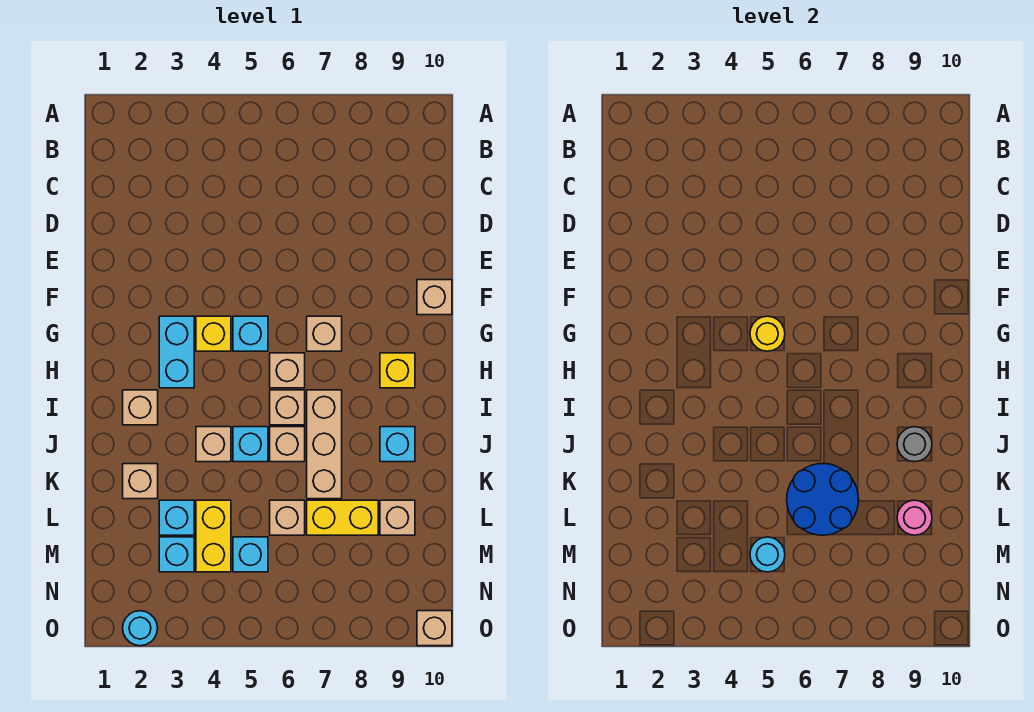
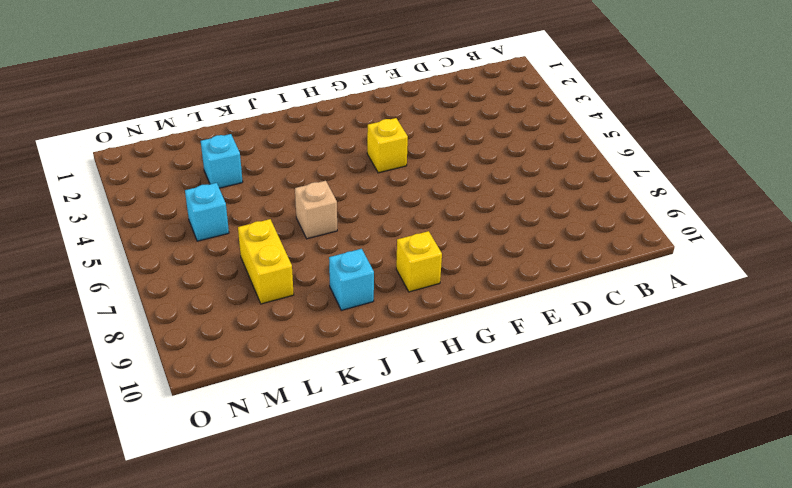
none -> tan 1x1 brick [417,280,452,315]
none -> cyan 1x2 brick [159,316,194,388]
none -> cyan 1x1 brick [233,316,268,351]

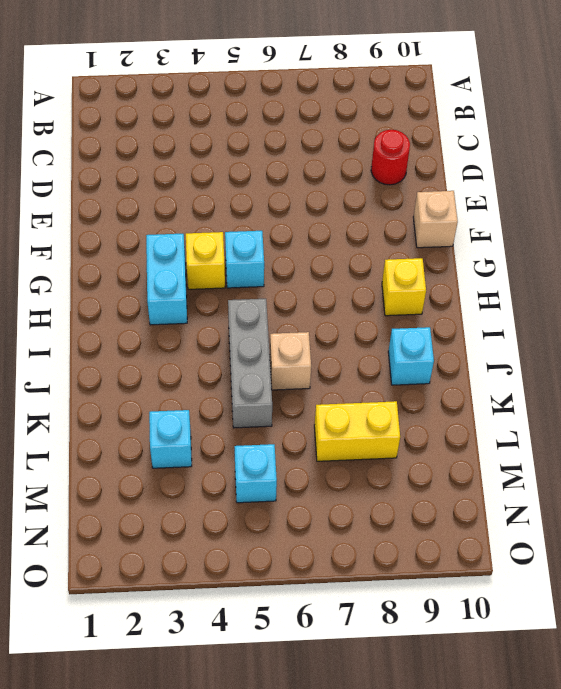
red 1x1 round brick [371,130,410,185] -> none
grey 1x3 brick [228,299,272,428] -> cyan 1x1 brick [233,427,268,462]
none -> tan 1x1 brick [307,316,342,351]
none -> tan 1x1 brick [270,353,305,388]
none -> tan 1x1 brick [123,390,158,425]

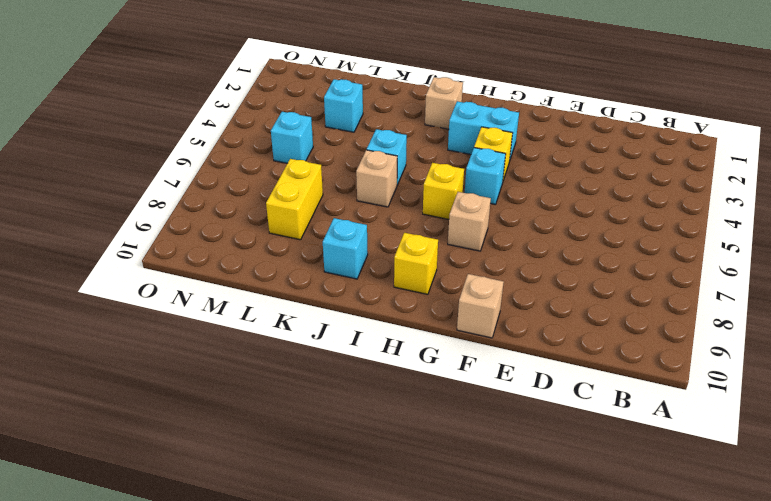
yellow 1x1 brick [423,163,464,219] -> tan 1x1 brick [270,353,305,388]
none -> tan 1x1 brick [270,390,305,425]
none -> tan 1x3 brick [307,390,342,499]
none -> tan 1x1 brick [196,427,231,462]

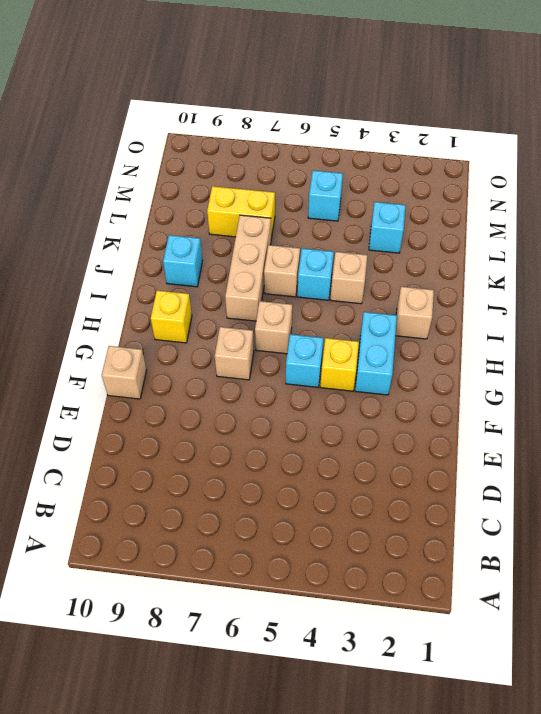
none -> tan 1x1 brick [270,390,305,425]
none -> tan 1x1 brick [123,464,158,499]
none -> yellow 1x2 brick [196,500,231,572]

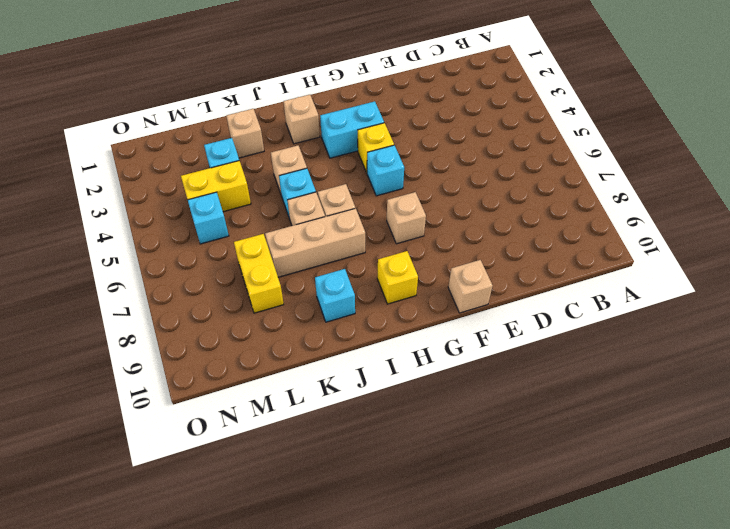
none -> tan 1x1 brick [270,353,305,388]
none -> tan 1x1 brick [270,500,305,535]
none -> tan 1x1 brick [380,500,415,535]

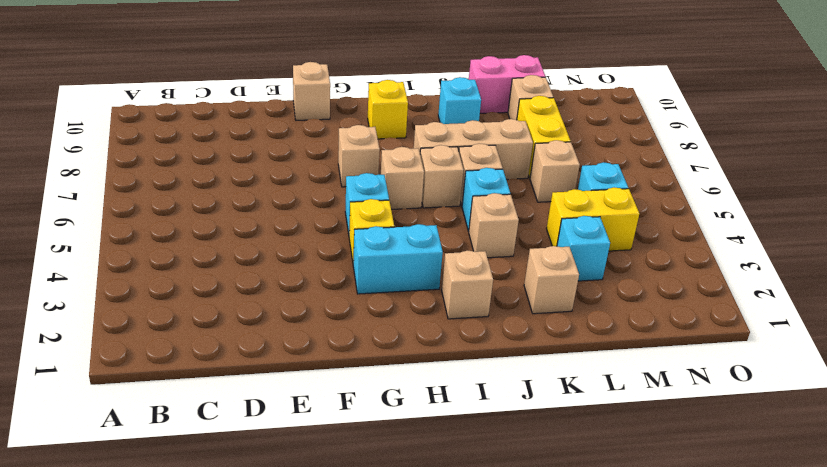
pink 1x2 brick [469,55,545,113] -> none
none -> cyan 1x1 brick [159,537,194,572]
none -> cyan 1x1 round brick [123,611,158,646]
none -> tan 1x1 brick [417,611,452,646]

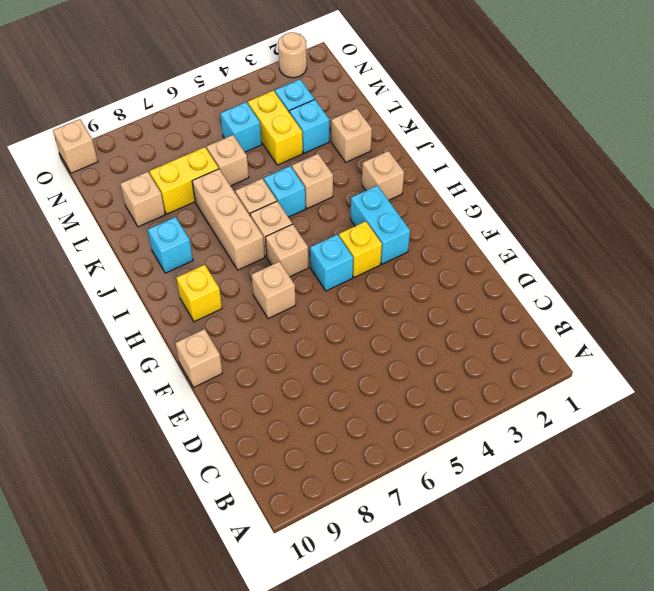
tan 1x1 round brick [278,32,307,78] -> cyan 1x1 round brick [123,611,158,646]
none -> yellow 1x1 round brick [750,316,785,351]
none -> grey 1x1 round brick [897,427,932,462]
none -> blue 2x2 round brick [787,464,859,535]

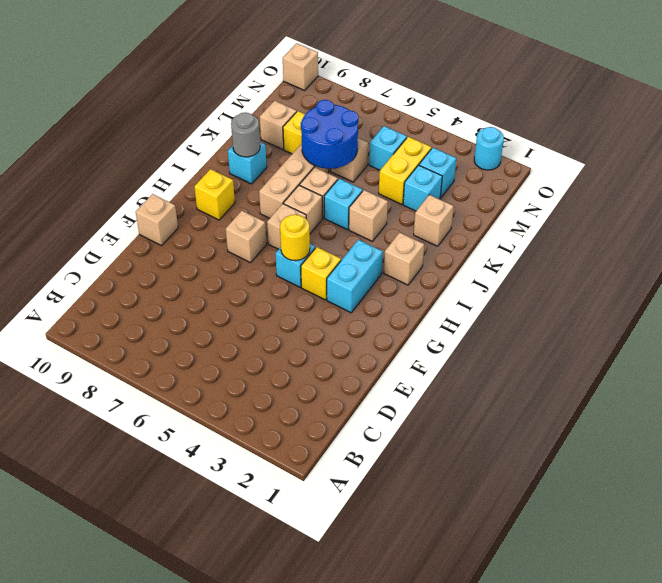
none -> pink 1x1 round brick [897,500,932,535]
none -> cyan 1x1 round brick [750,537,785,572]

